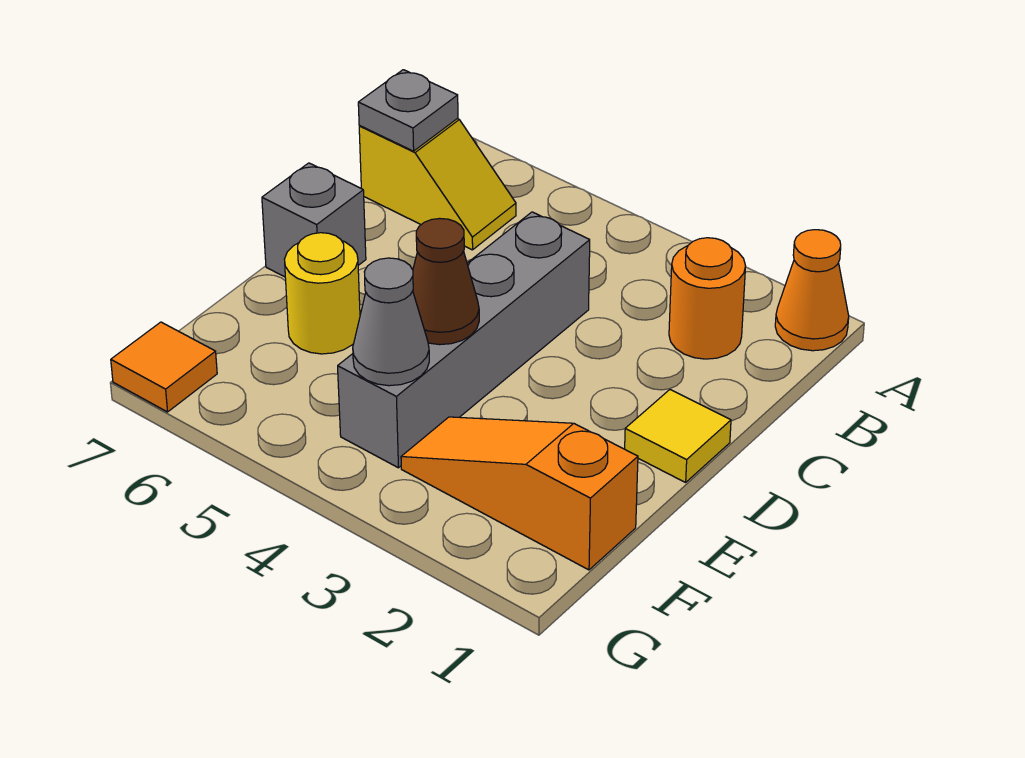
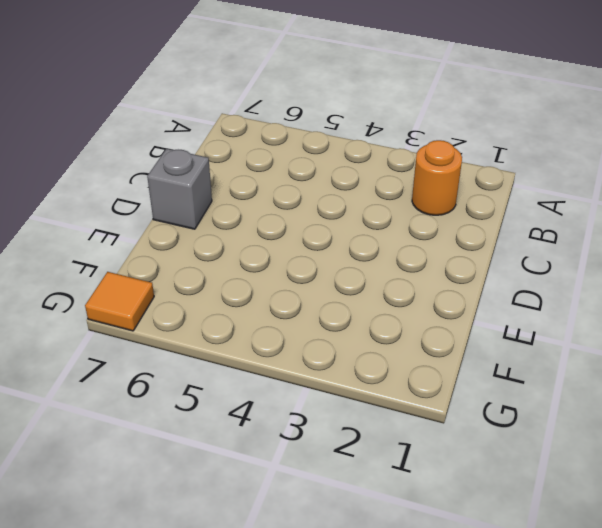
none -> orange 1x1 cone [775,230,849,351]
none -> yellow 1x2 slope [359,119,516,250]
none -> grey 1x4 brick [338,212,590,468]

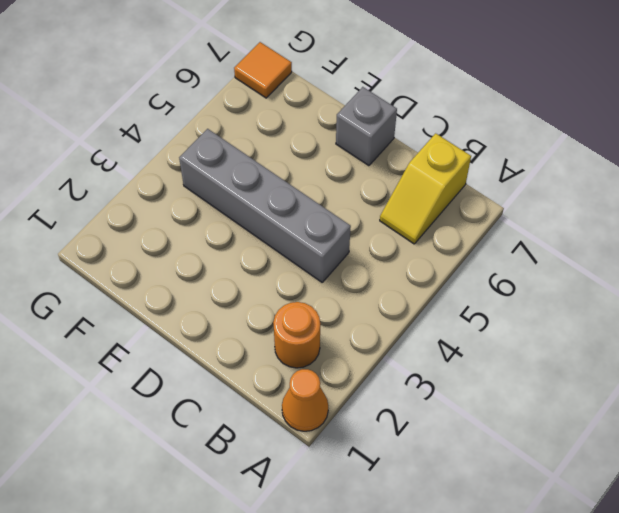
none -> yellow 1x1 tile [625,390,731,482]
none -> yellow 1x1 round brick [284,233,360,354]
none -> orange 1x3 slope [401,417,638,570]

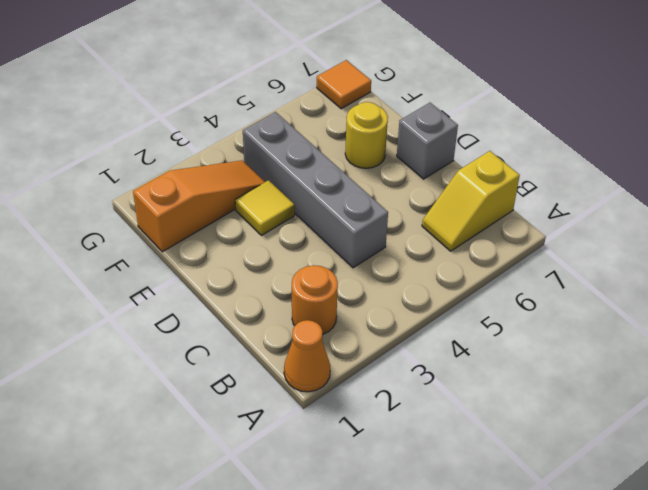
yellow 1x1 tile [235,180,295,235] -> yellow 1x1 tile moved to [625,390,731,482]
none -> grey 1x1 plate [358,70,458,151]
none -> brown 1x1 cone [413,218,479,345]
none -> grey 1x1 cone [353,258,429,386]

